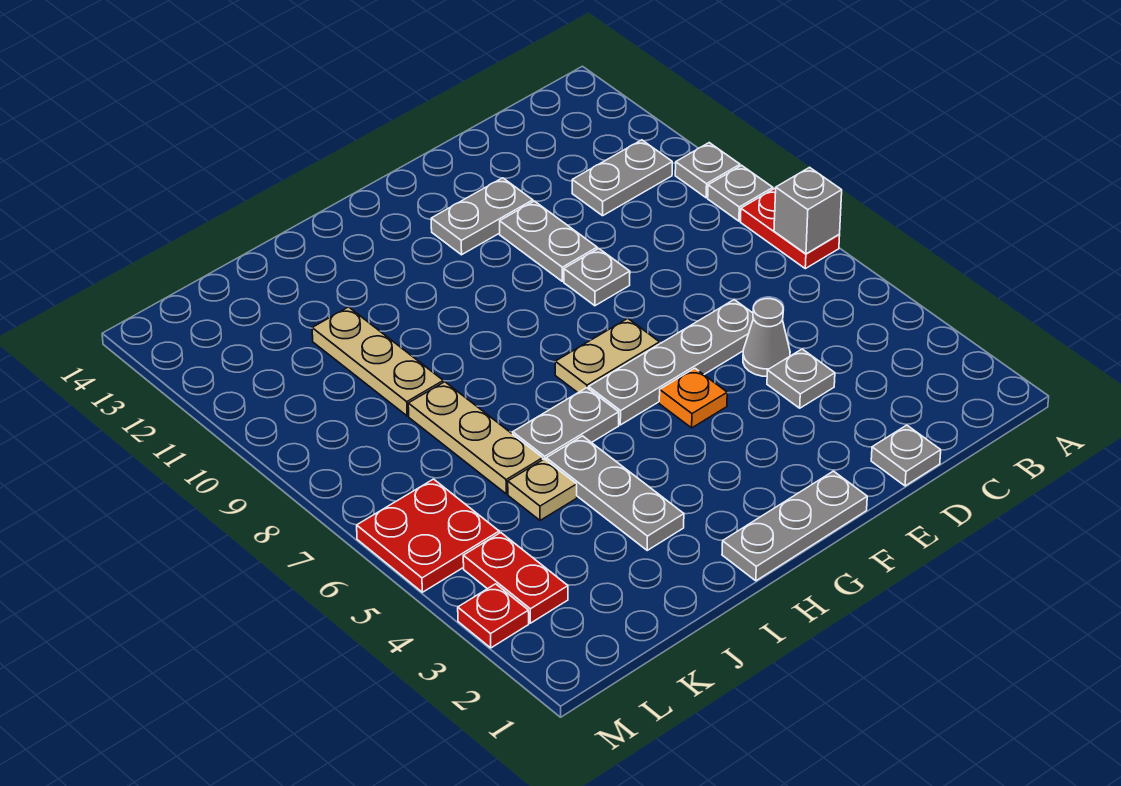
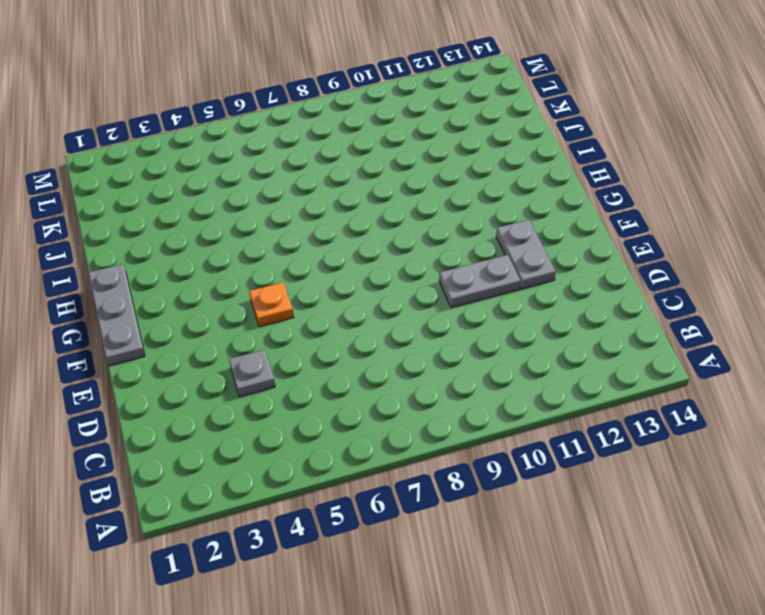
none -> red 1x2 plate [741,189,840,269]
none -> grey 1x1 plate [708,165,773,221]
none -> grey 1x1 plate [675,143,740,198]

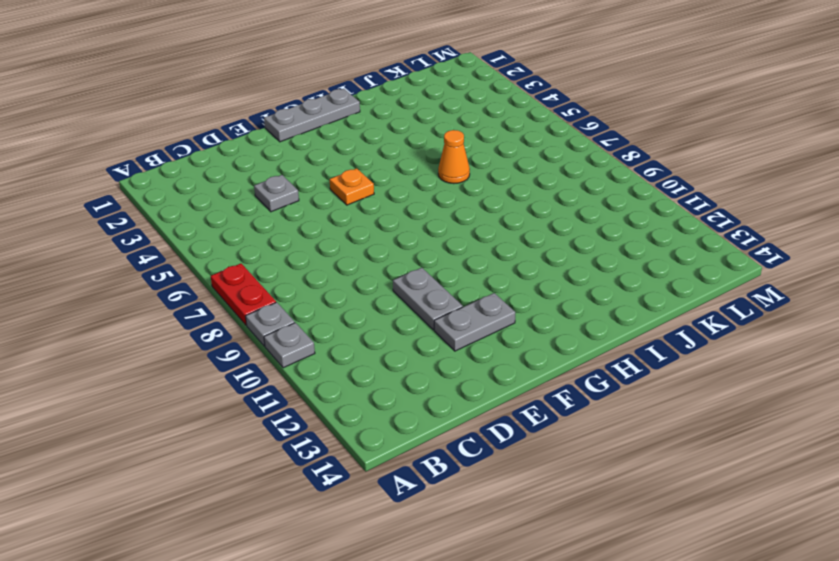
orange 1x1 cone [438,130,470,184] -> grey 1x2 plate [513,388,619,460]
none -> grey 1x2 plate [572,140,672,216]
none -> grey 1x1 plate [871,425,941,486]
none -> grey 1x1 cone [743,299,790,376]

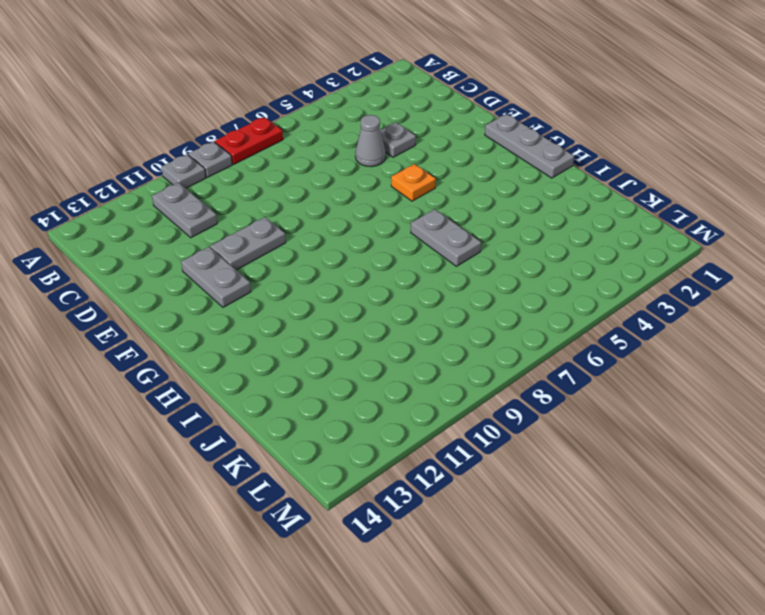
none -> grey 1x1 plate [871,425,941,486]
none -> grey 1x4 plate [589,300,753,425]
none -> grey 1x1 plate [564,248,630,306]

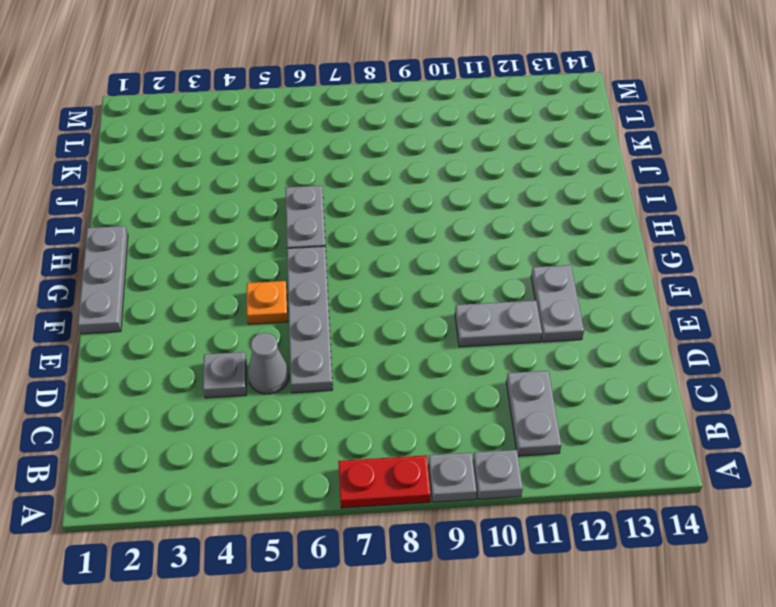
none -> grey 1x1 plate [871,425,941,486]
none -> grey 1x1 plate [564,248,630,306]
none -> tan 1x2 plate [555,319,660,392]

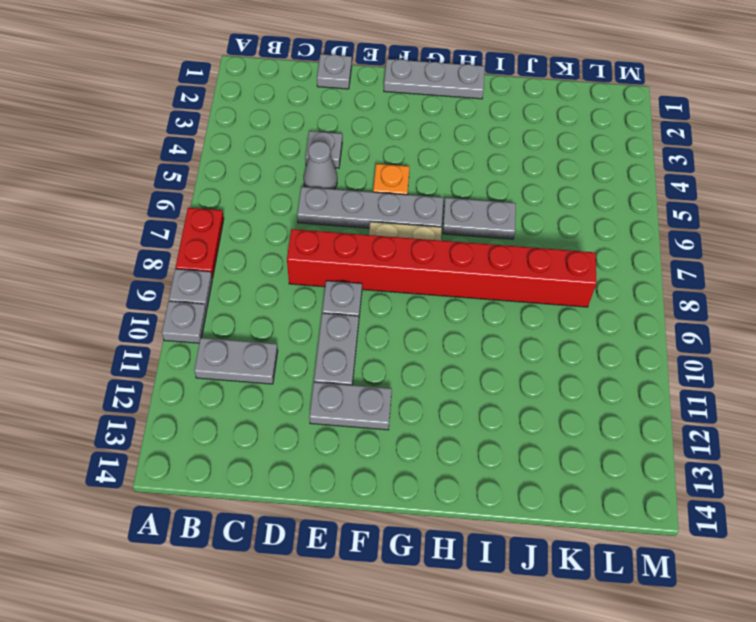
red 1x8 brick [287,229,596,307] -> tan 1x3 plate [408,382,543,494]
none -> grey 1x3 plate [546,436,684,550]
none -> tan 1x1 plate [508,459,577,520]
none -> tan 1x3 plate [312,307,443,416]

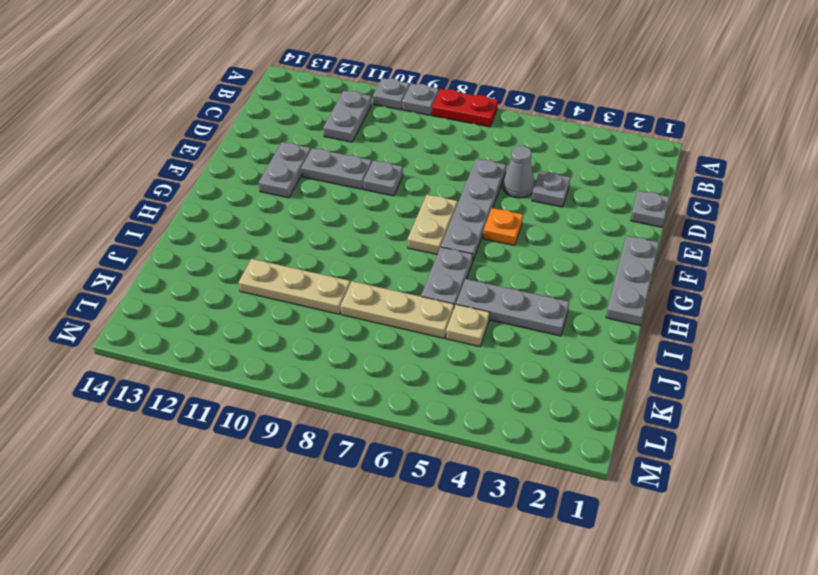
none -> red 1x2 plate [463,533,568,623]
none -> red 2x2 plate [357,479,499,592]
none -> red 1x1 plate [458,584,529,648]

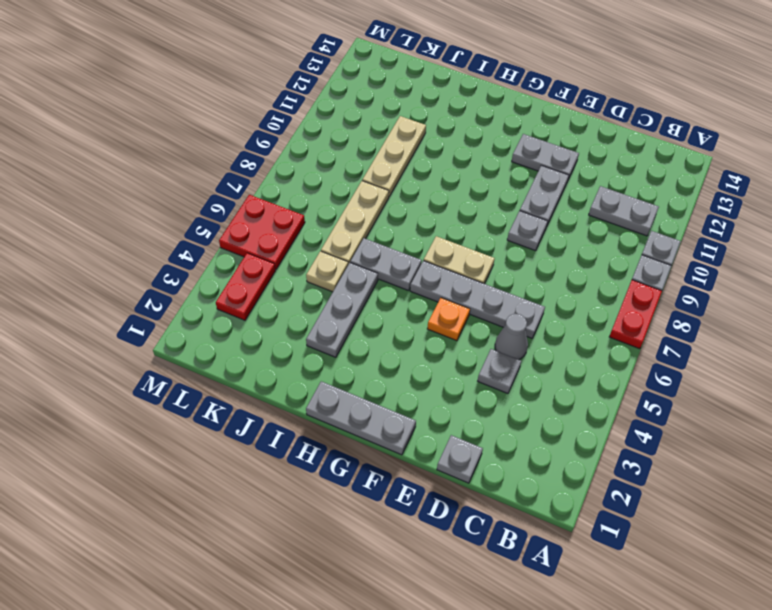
none -> red 1x1 plate [458,584,529,648]
none -> grey 1x1 brick [774,167,842,254]

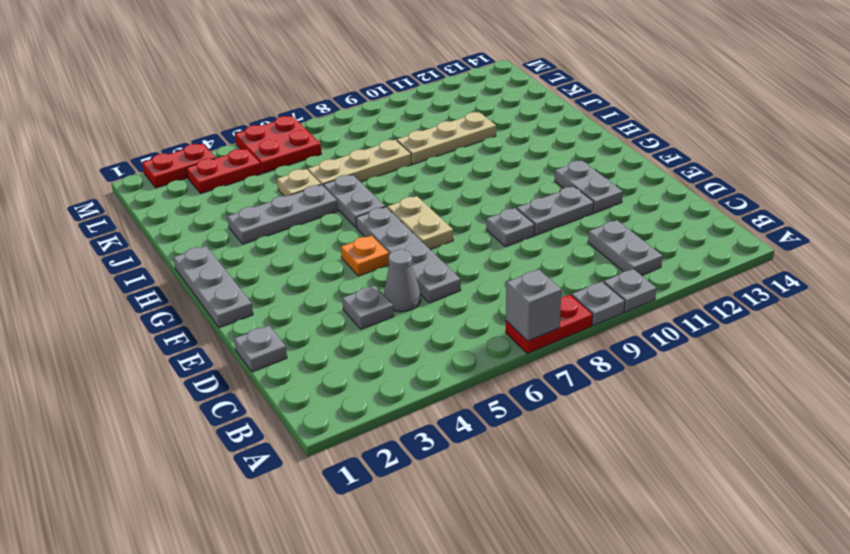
red 1x2 plate [142,144,215,188] -> red 1x1 plate [458,584,529,648]

